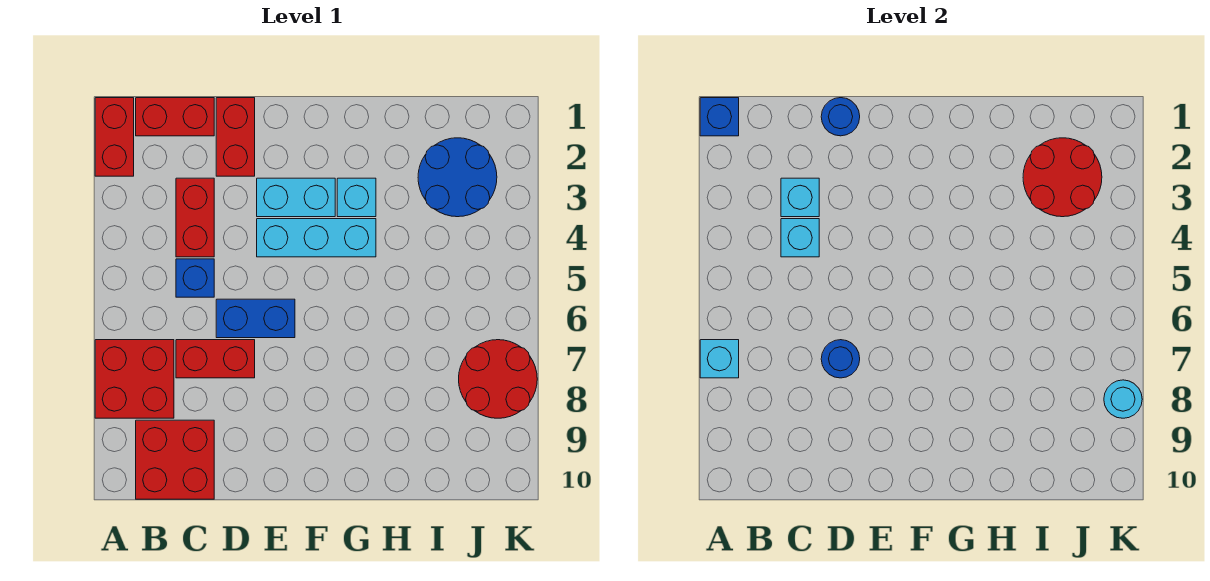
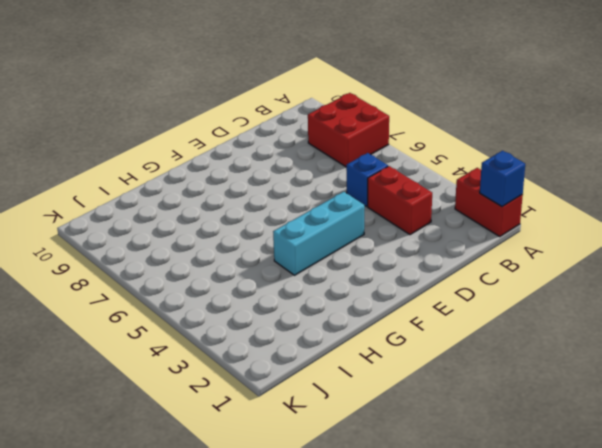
none -> red 1x2 brick [136,98,214,136]
none -> red 2x2 brick [136,420,214,499]
none -> red 1x2 brick [176,340,255,378]

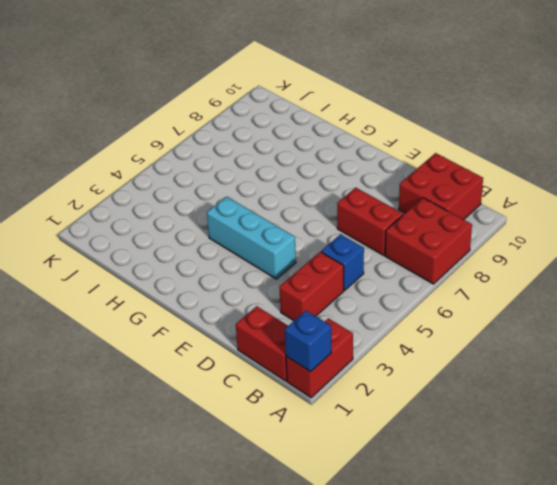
none -> red 1x2 brick [216,98,255,176]
none -> blue 1x2 brick [216,299,295,338]
none -> cyan 1x2 brick [257,178,335,217]

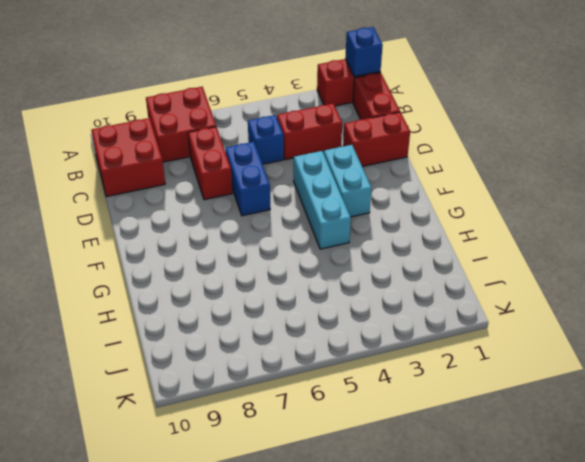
none -> cyan 1x1 brick [337,178,376,217]
none -> blue 2x2 round brick [418,138,497,217]
none -> red 2x2 round brick [459,340,537,418]

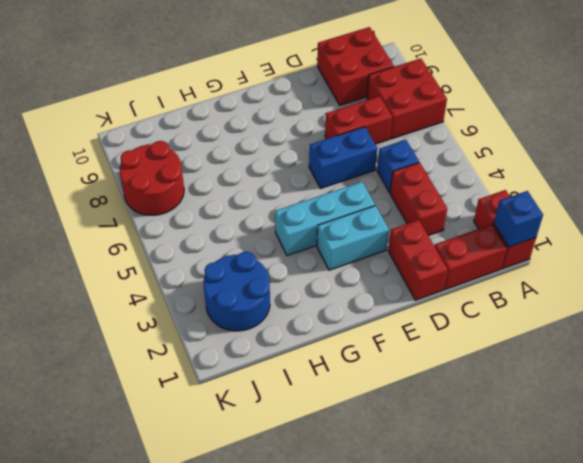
none -> cyan 1x1 brick [337,178,376,217]
none -> cyan 1x1 brick [700,340,739,378]
none -> cyan 1x1 brick [781,178,819,217]

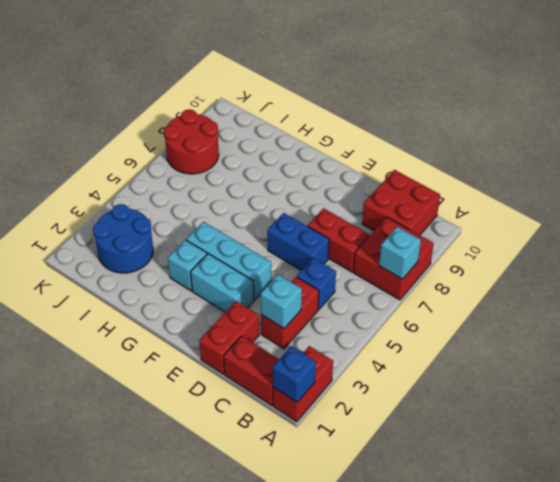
none -> cyan 1x1 brick [781,219,819,257]
none -> blue 1x1 round brick [821,98,860,136]
none -> blue 1x1 round brick [821,340,860,378]

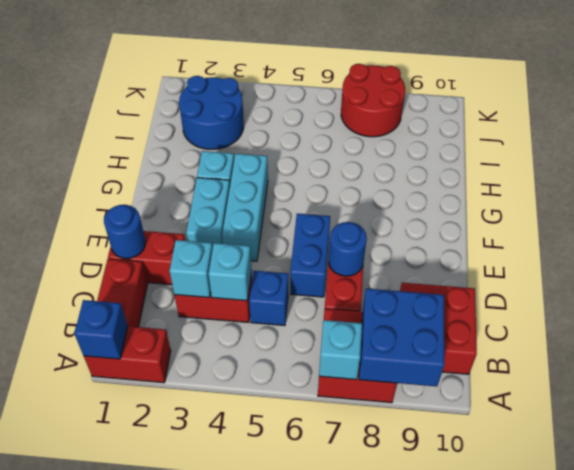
blue 2x2 brick [359,289,444,386] -> none
none -> red 2x2 round brick [1023,138,1102,217]
none -> cyan 1x1 round brick [1104,380,1142,418]

